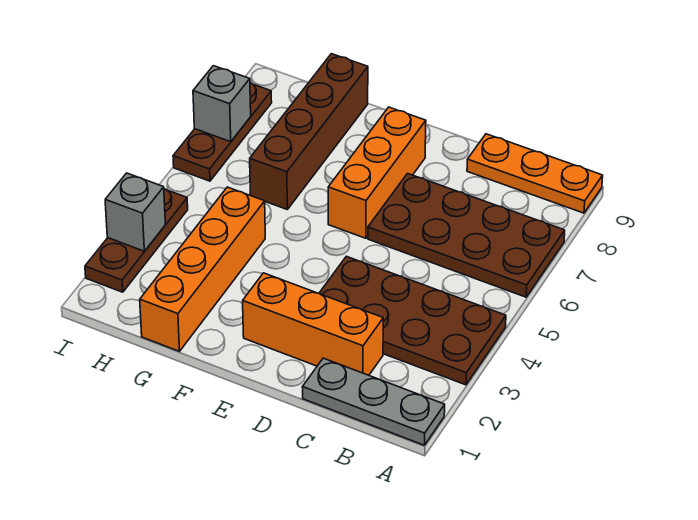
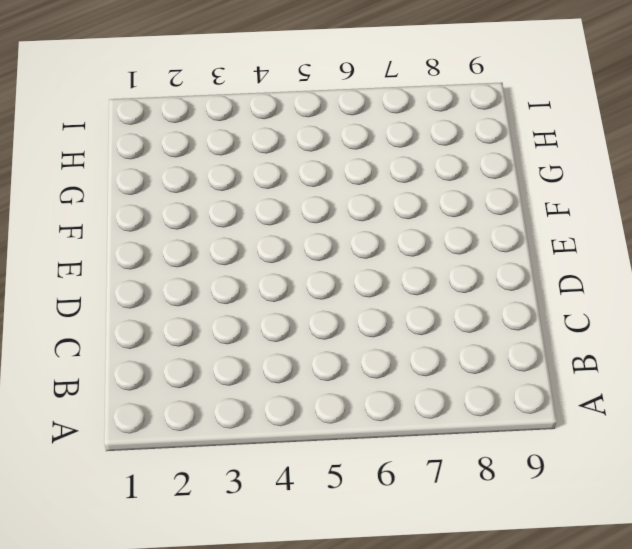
none -> grey 1x3 plate [303,358,445,445]
none -> brown 2x4 plate [319,256,506,385]
none -> brown 2x4 plate [368,174,565,297]

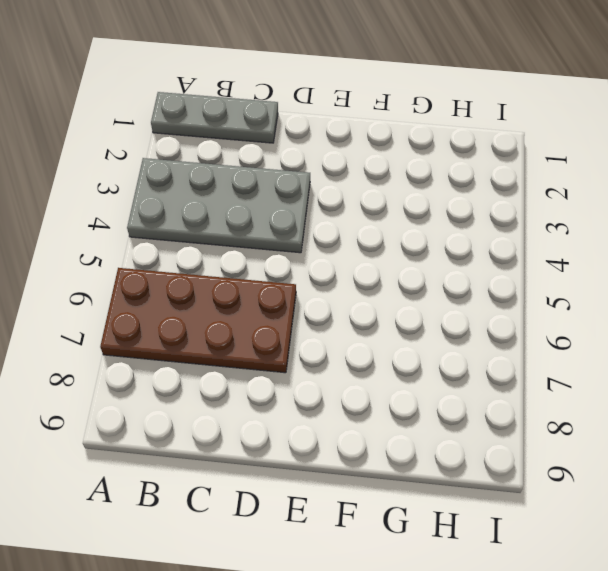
grey 2x4 plate [127,158,310,253] -> brown 2x4 plate [319,256,506,385]
none -> orange 1x3 plate [467,134,603,213]
none -> orange 1x3 brick [243,273,383,375]
none -> orange 1x3 brick [328,107,426,238]

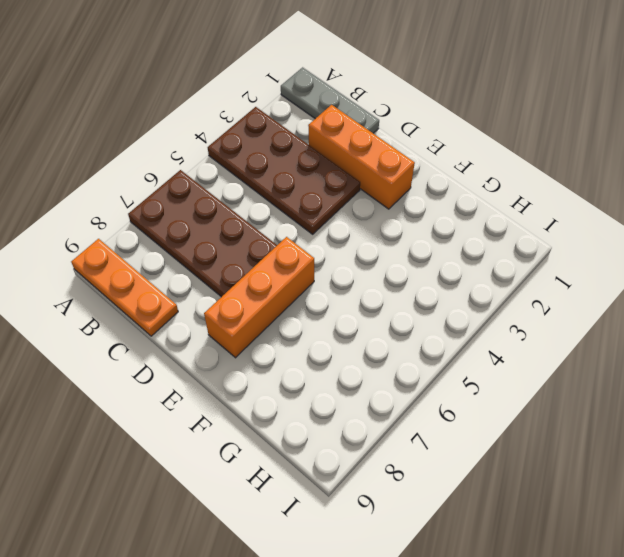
none -> orange 1x4 brick [140,187,265,351]
none -> brown 1x4 brick [250,54,368,209]
none -> brown 1x3 plate [85,189,188,292]

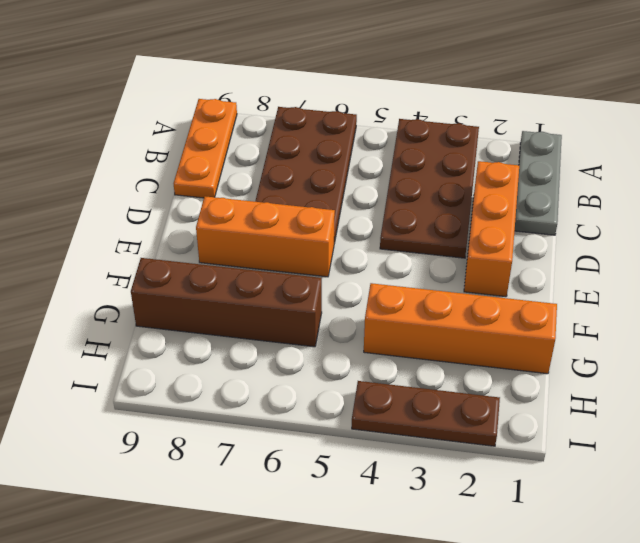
none -> brown 1x3 plate [173,83,272,181]
none -> grey 1x1 brick [105,173,165,251]
none -> grey 1x1 brick [193,66,251,142]

